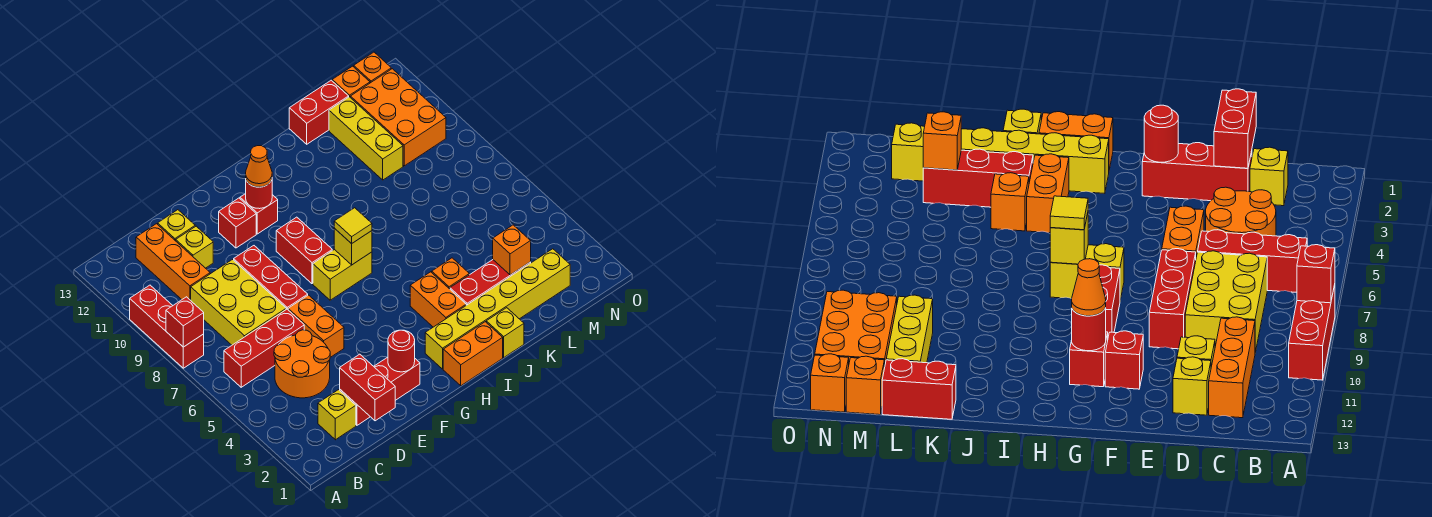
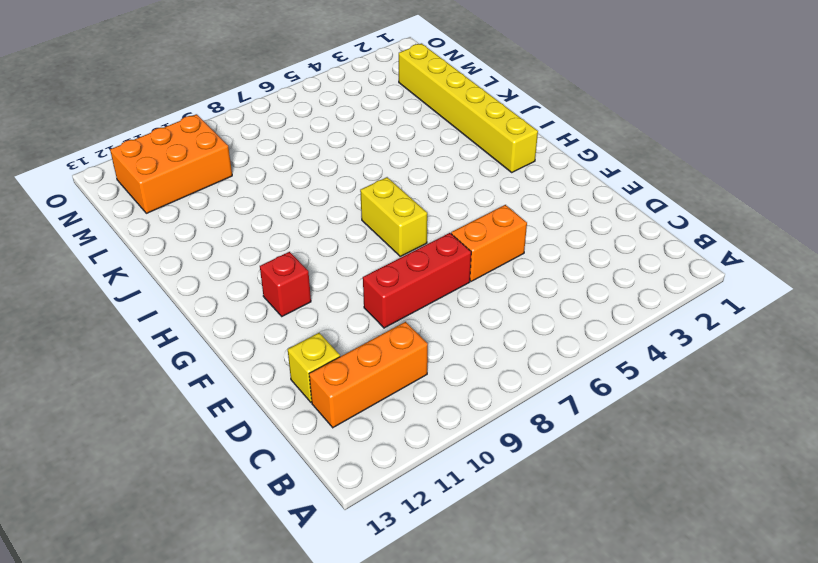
none -> red 1x3 brick [130,285,204,368]
none -> red 1x3 brick [224,309,304,387]
none -> yellow 1x1 brick [318,390,356,440]
none -> orange 2x2 round brick [274,330,330,398]

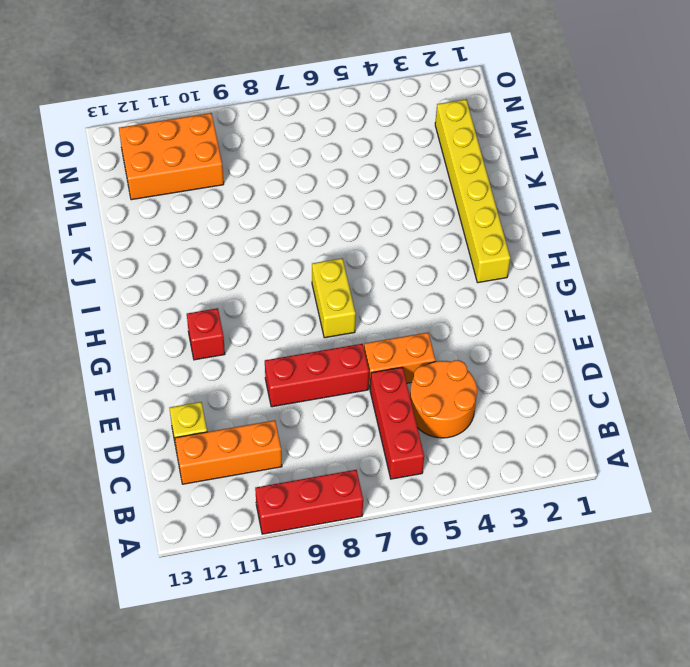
none -> yellow 1x1 brick [318,390,356,440]
none -> yellow 2x3 brick [191,260,286,345]
none -> red 1x3 brick [340,357,420,425]
none -> yellow 1x1 brick [176,226,213,268]

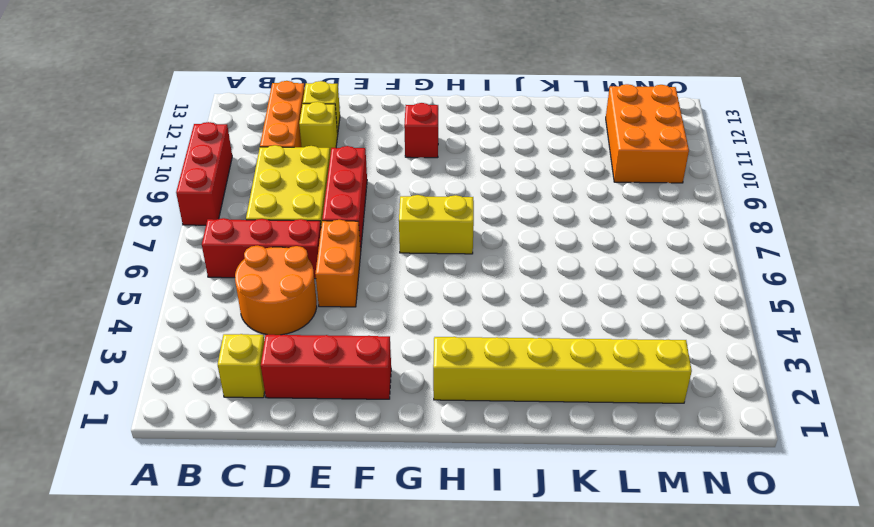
none -> red 1x1 brick [219,198,256,248]
none -> red 1x2 brick [276,217,332,284]
none -> orange 1x2 brick [443,322,503,386]
none -> orange 1x2 brick [410,272,466,327]

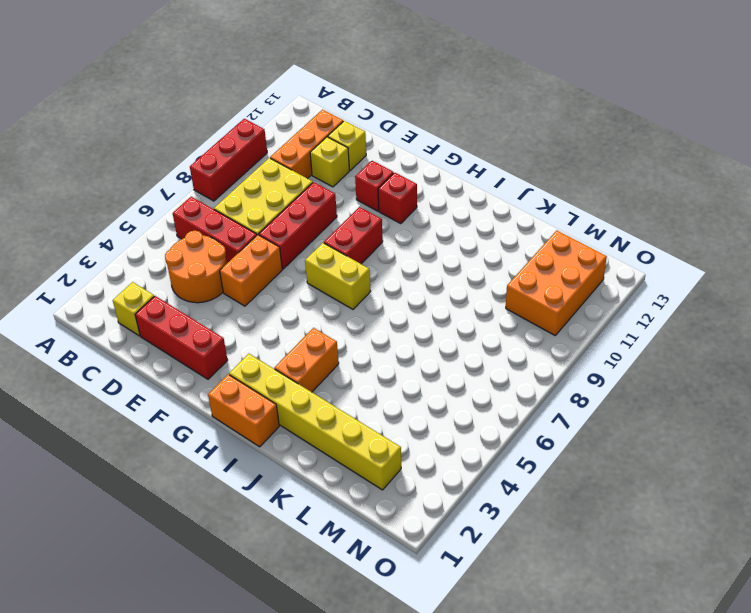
none -> yellow 1x1 brick [486,308,524,357]
none -> red 1x3 brick [450,260,531,305]
none -> orange 1x1 brick [432,258,469,289]
none -> red 1x2 brick [289,80,349,144]

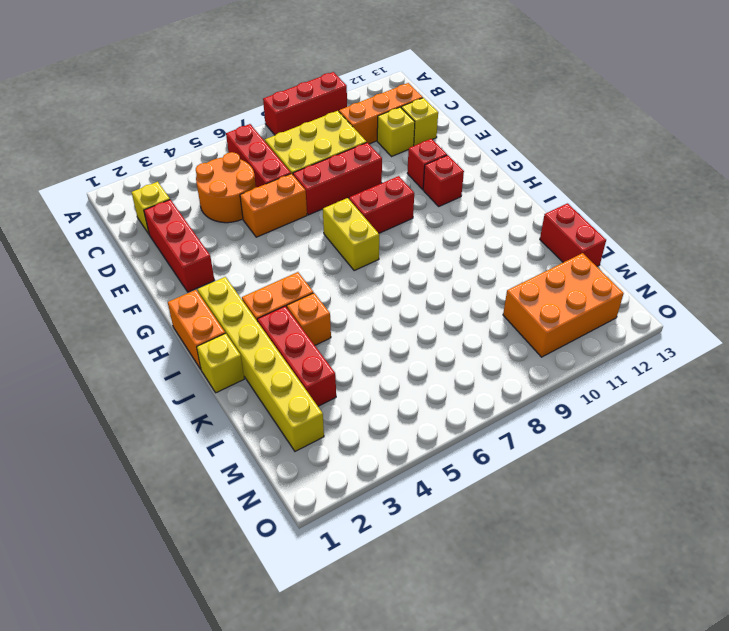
none -> yellow 1x3 brick [329,97,403,180]
none -> orange 1x1 brick [332,66,370,97]
none -> orange 1x1 brick [354,52,391,83]
none -> red 1x1 brick [166,297,204,347]

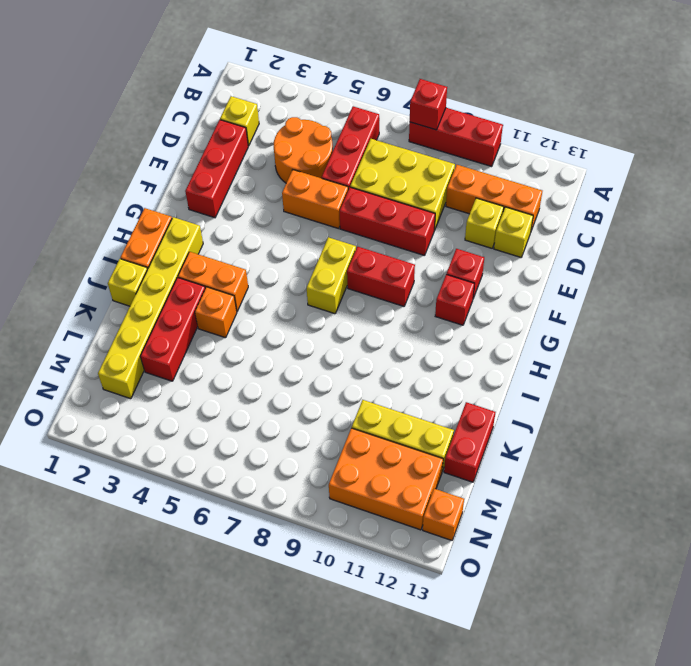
none -> orange 1x1 brick [332,66,370,97]
none -> red 1x2 brick [340,354,395,421]
none -> red 1x1 round brick [388,330,415,372]
none -> red 1x1 round brick [246,180,272,209]

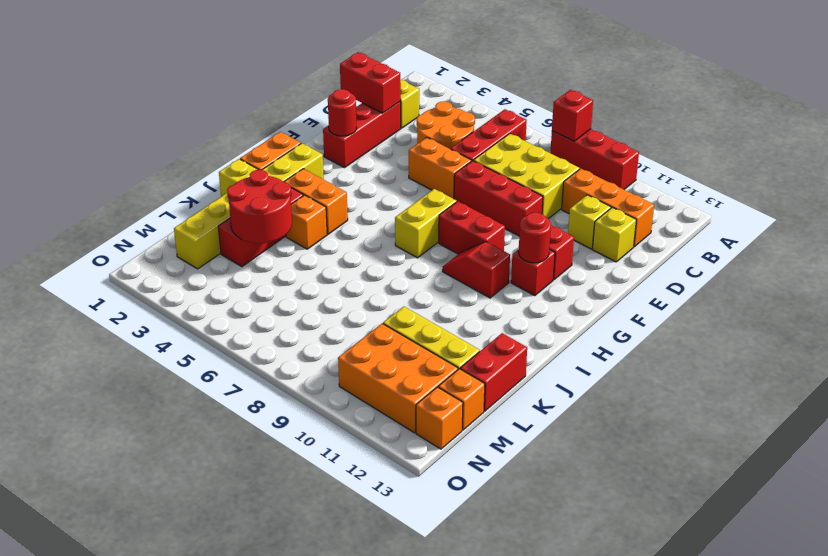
red 1x2 slope [443,242,510,298] -> none
red 2x2 round brick [227,170,292,243] -> orange 1x1 brick [493,225,531,275]
none -> yellow 1x1 brick [334,228,372,265]
none -> orange 1x1 cone [246,146,272,187]
none -> yellow 1x1 tile [334,208,372,244]

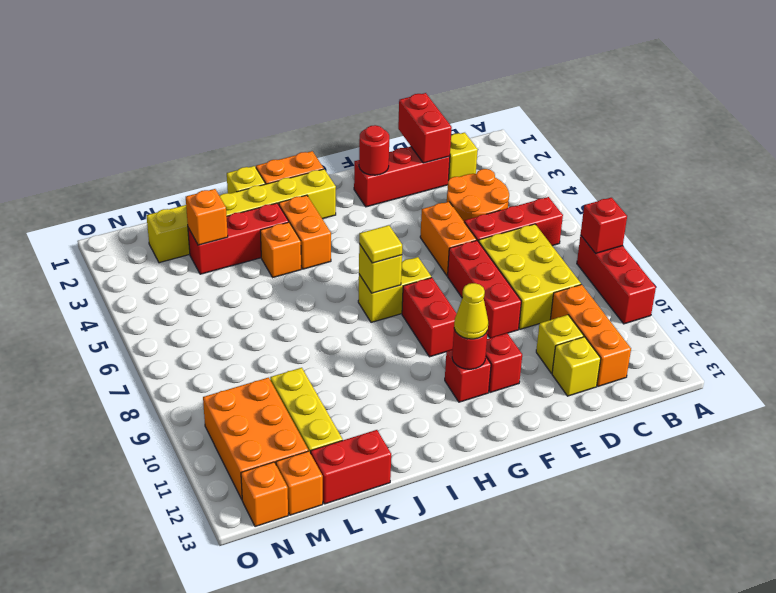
yellow 1x1 cone [454,283,488,339] -> orange 1x1 cone [246,146,272,187]

